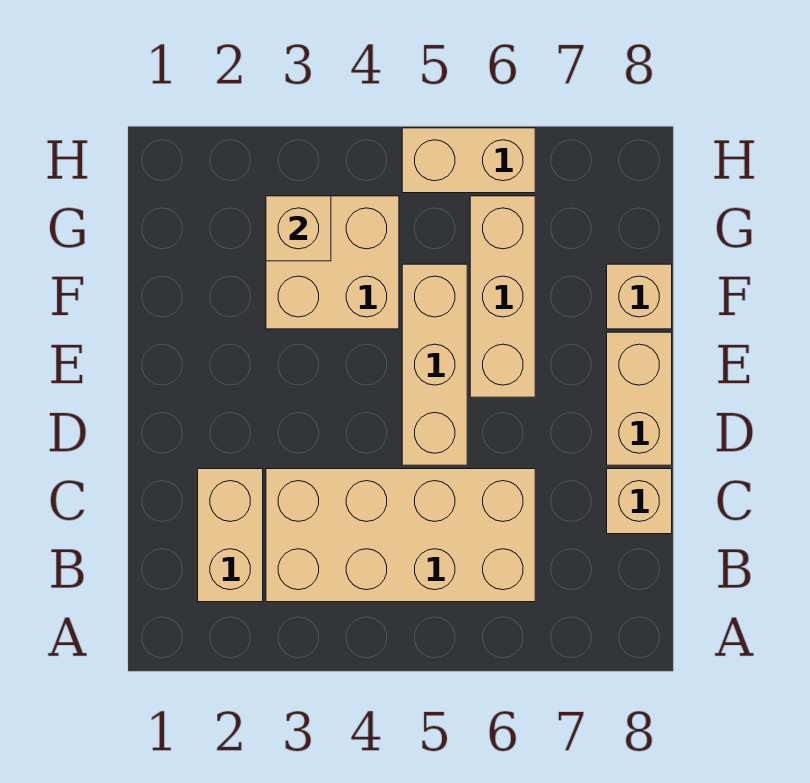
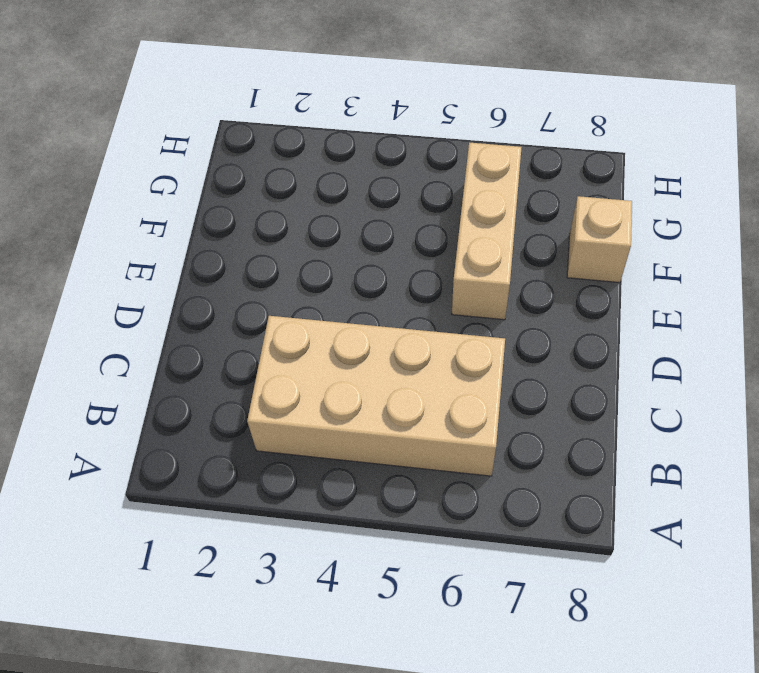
none -> tan 1x2 brick [198,469,263,602]
none -> tan 1x1 brick [607,469,672,534]

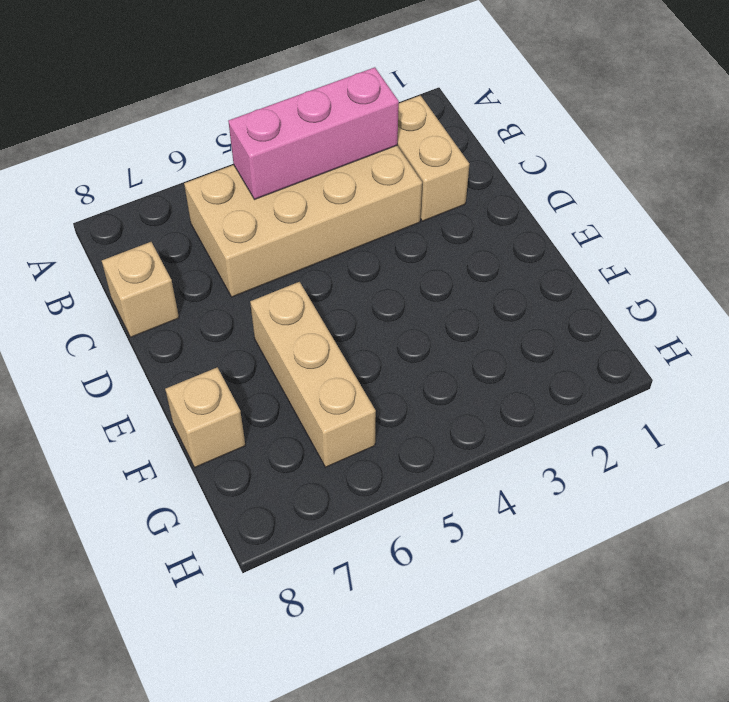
pink 1x3 brick [228,67,399,200] -> none
none -> tan 1x3 brick [402,264,467,465]
none -> tan 1x2 brick [607,332,672,465]

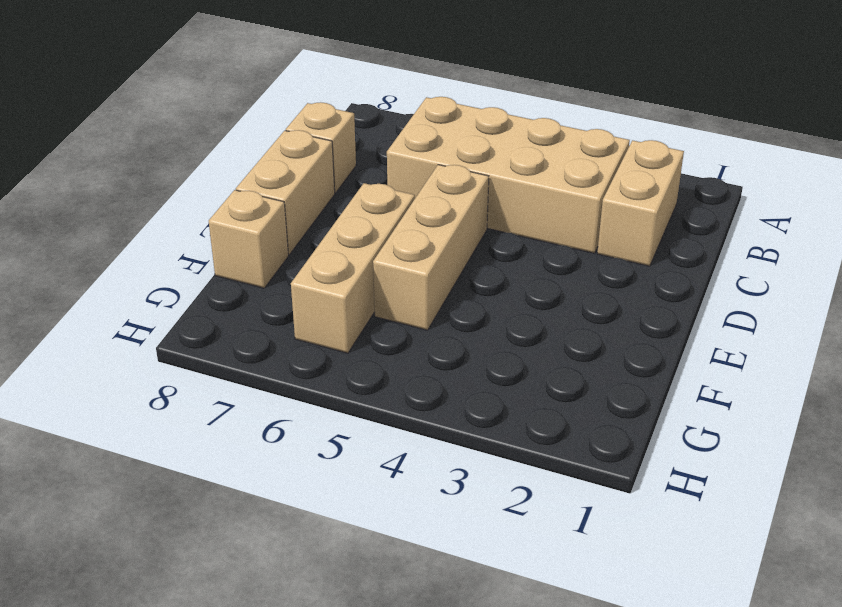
none -> tan 2x2 brick [266,196,399,329]
none -> tan 1x2 brick [402,128,535,193]

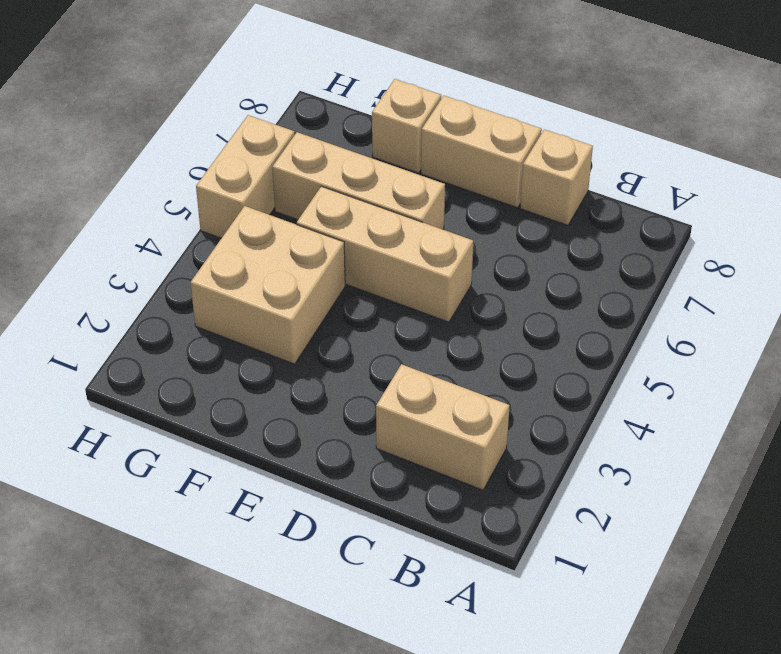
none -> tan 2x4 brick [266,469,535,602]
none -> tan 1x1 brick [266,196,331,261]

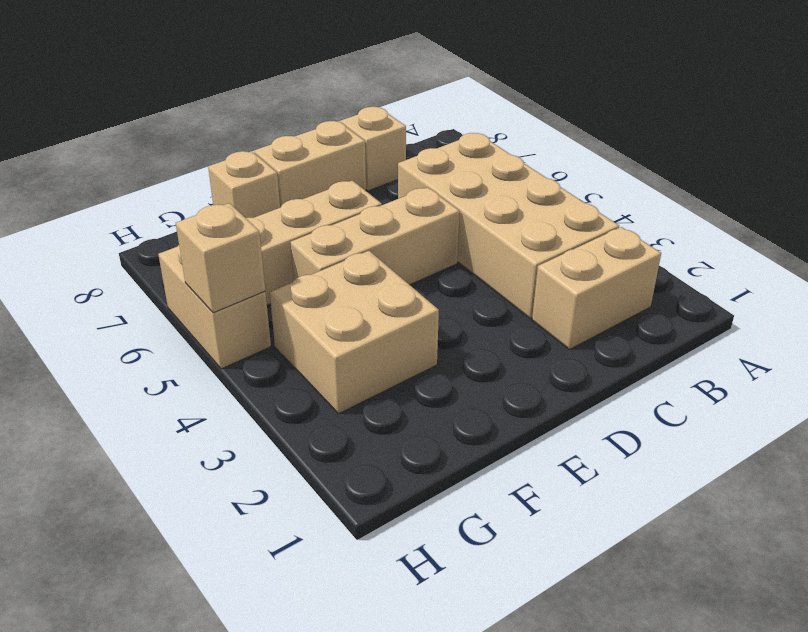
tan 1x1 brick [176,203,265,313] -> tan 1x1 brick moved to [266,196,331,261]

